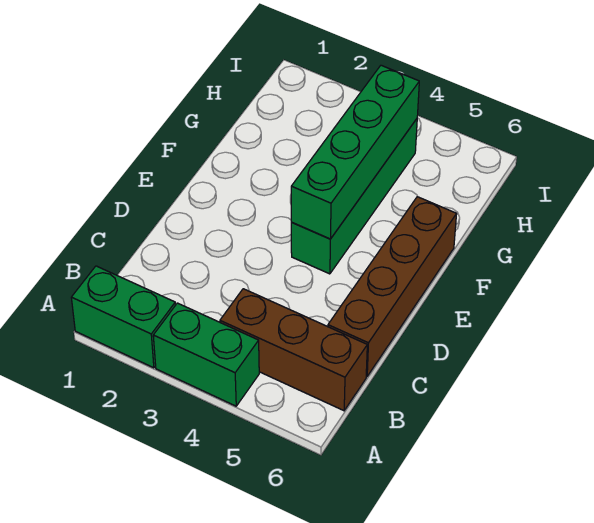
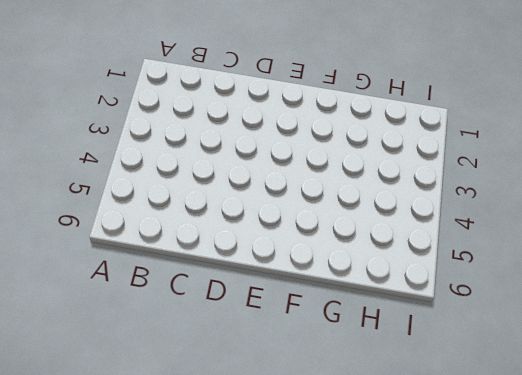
none -> green 1x2 brick [71,266,175,368]
none -> green 1x2 brick [153,303,259,406]

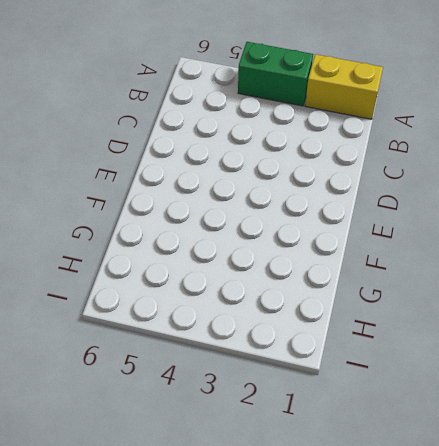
yellow 1x2 brick [305,54,383,119] -> green 1x2 brick [71,266,175,368]
none -> brown 1x3 brick [220,289,367,411]
none -> brown 1x4 brick [328,197,457,376]

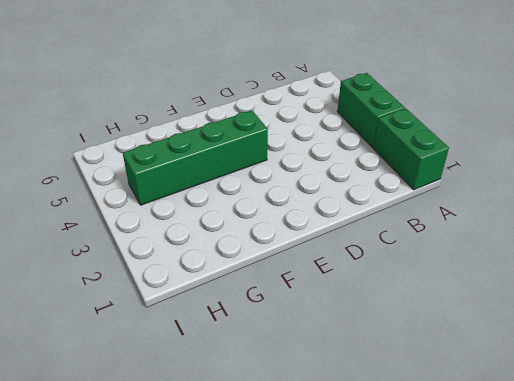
none -> brown 1x3 brick [220,289,367,411]
none -> brown 1x4 brick [328,197,457,376]

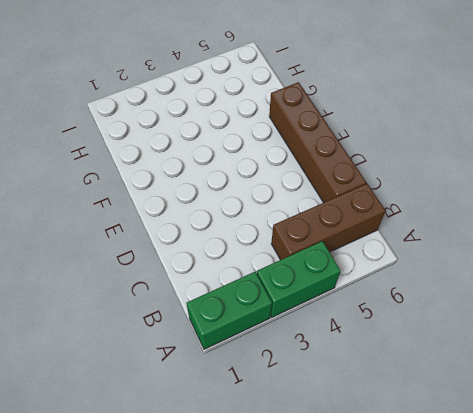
none -> green 1x4 brick [291,119,417,274]
none -> green 1x4 brick [291,65,419,239]

